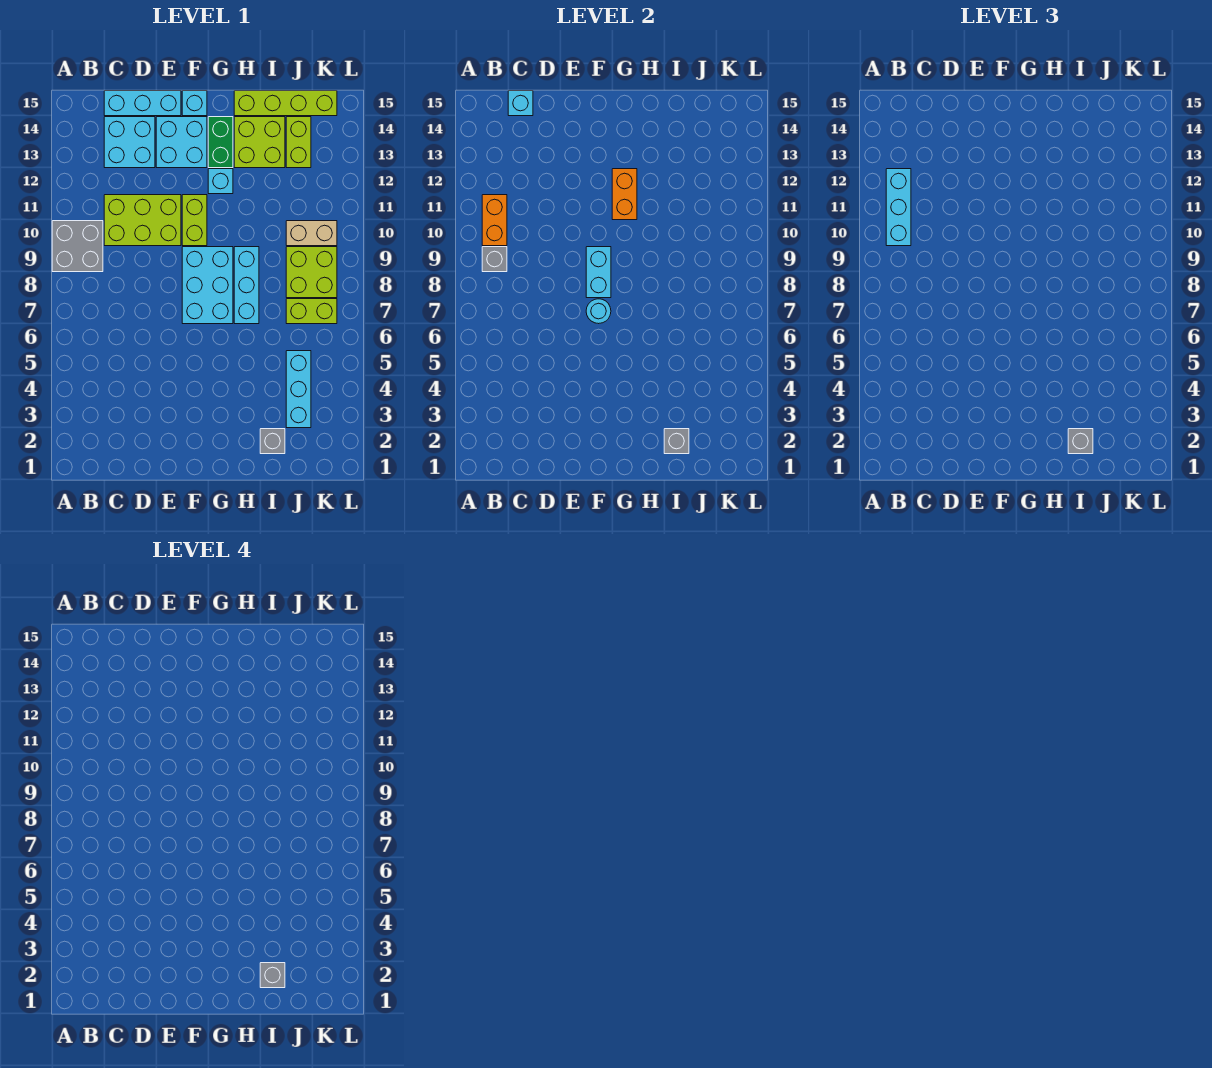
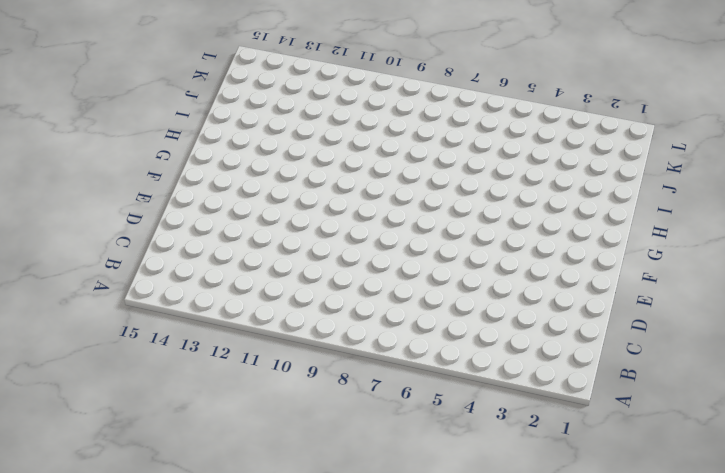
none -> grey 2x2 brick [52,221,103,272]
none -> lime 2x3 brick [104,195,181,246]
none -> cyan 2x2 brick [104,117,155,168]

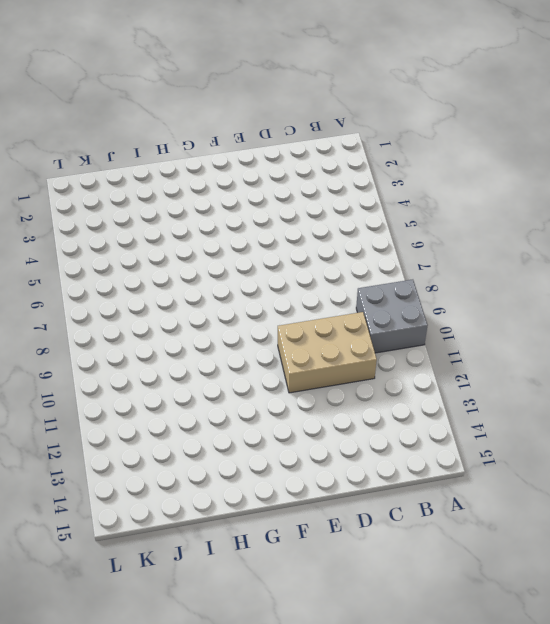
tan 2x3 brick [278,312,377,393] -> lime 2x3 brick [104,195,181,246]
none -> cyan 2x2 brick [104,117,155,168]
none -> cyan 1x3 brick [104,91,181,116]
none -> cyan 2x2 brick [156,117,207,168]

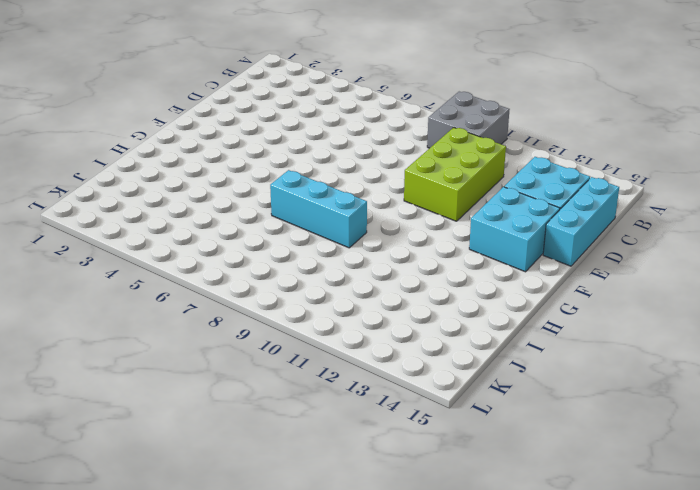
none -> cyan 2x3 brick [182,247,233,324]
none -> lime 1x2 brick [182,195,207,246]
none -> cyan 1x1 brick [182,91,207,116]

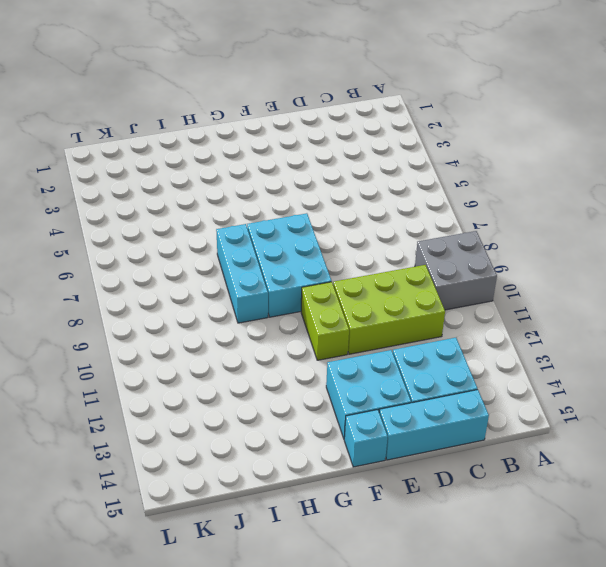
none -> cyan 1x1 brick [208,169,233,194]
none -> green 1x2 brick [208,117,233,168]
none -> lime 2x2 brick [234,117,285,168]

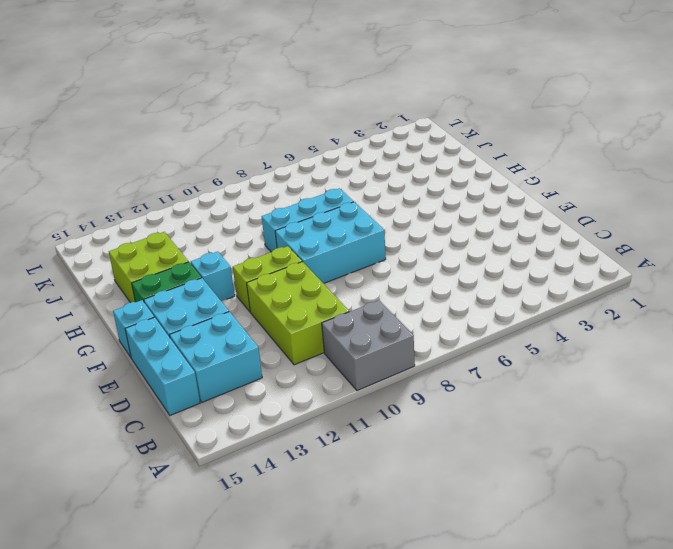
none -> lime 1x4 brick [234,91,337,116]
none -> grey 1x1 brick [260,429,285,454]
none -> cyan 1x3 brick [286,351,311,428]

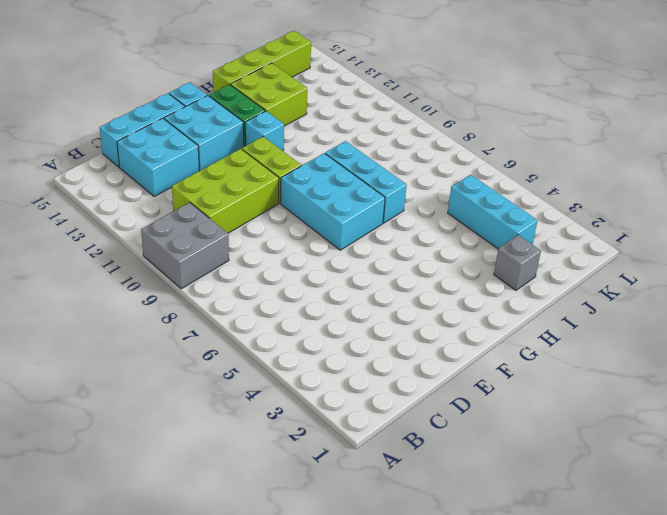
none -> lime 1x2 brick [286,299,337,324]
none -> lime 2x2 brick [286,247,337,298]
none -> tan 1x2 brick [286,221,337,246]

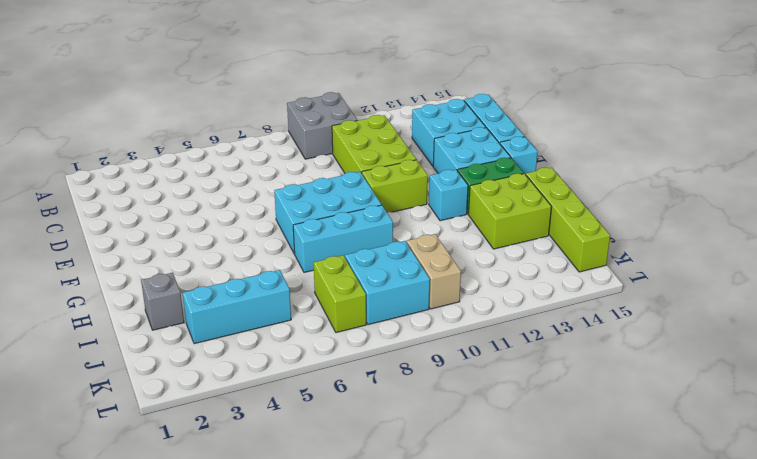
cyan 2x2 brick [345,241,430,325] -> lime 2x2 brick [286,247,337,298]
none -> lime 1x2 brick [286,117,311,168]
none -> grey 1x1 brick [482,247,507,272]
none -> orange 1x2 brick [482,195,507,246]

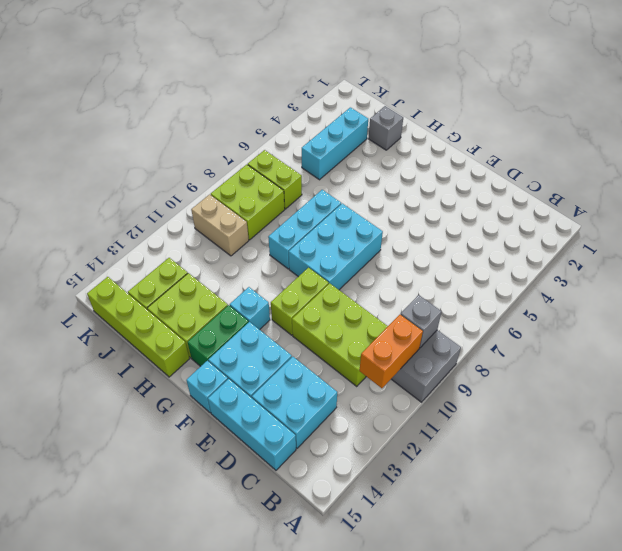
none -> cyan 1x1 brick [508,91,533,116]
none -> cyan 1x1 round brick [586,299,611,324]
none -> cyan 1x2 brick [586,247,611,298]

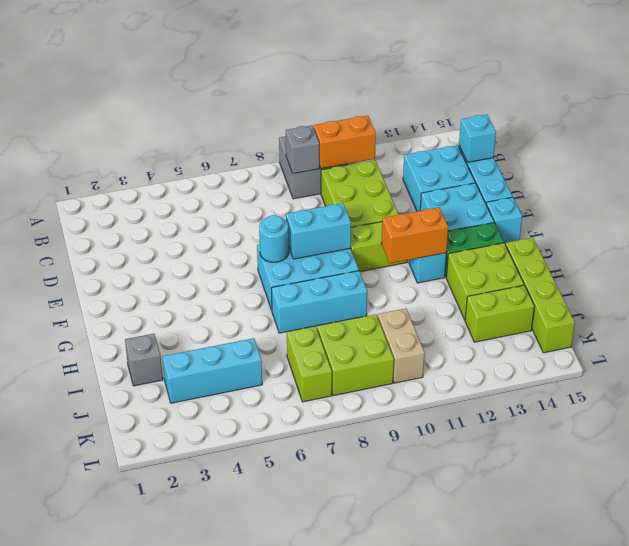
none -> grey 1x1 brick [664,429,689,454]
none -> cyan 1x3 brick [886,169,911,246]
none -> grey 1x1 brick [1068,429,1093,454]

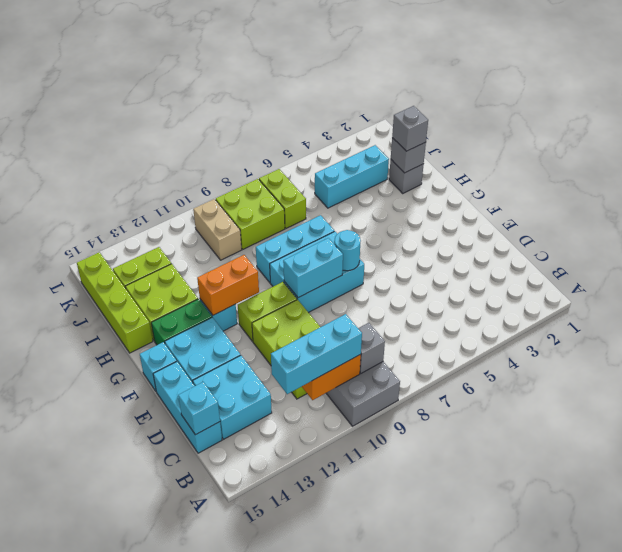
none -> grey 1x1 brick [260,963,285,988]

